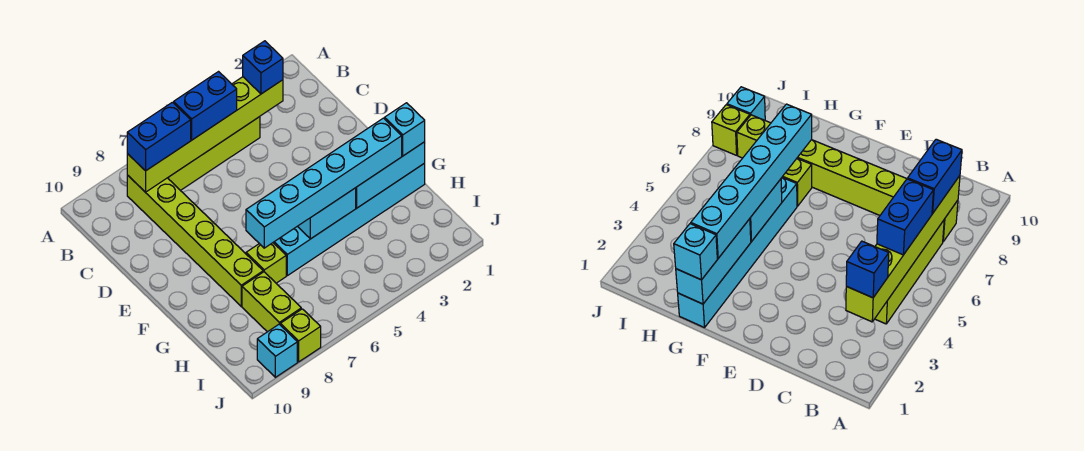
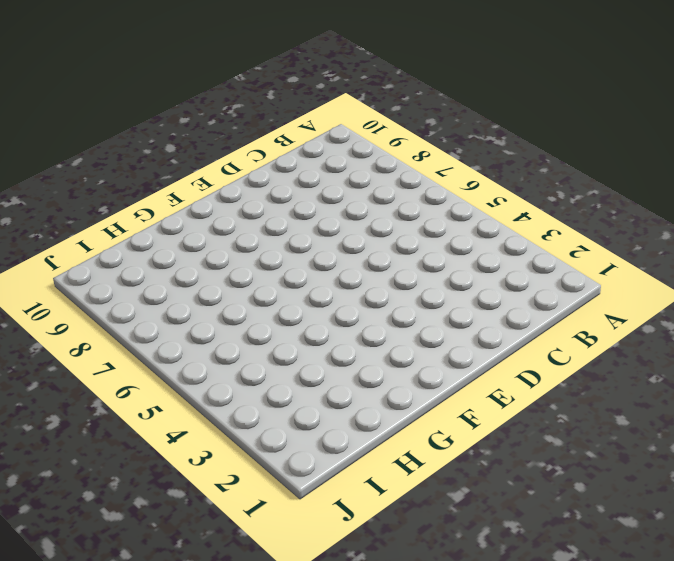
none -> lime 1x4 brick [168,117,260,191]
none -> lime 1x6 brick [127,175,263,306]
none -> cyan 1x6 brick [273,163,425,276]

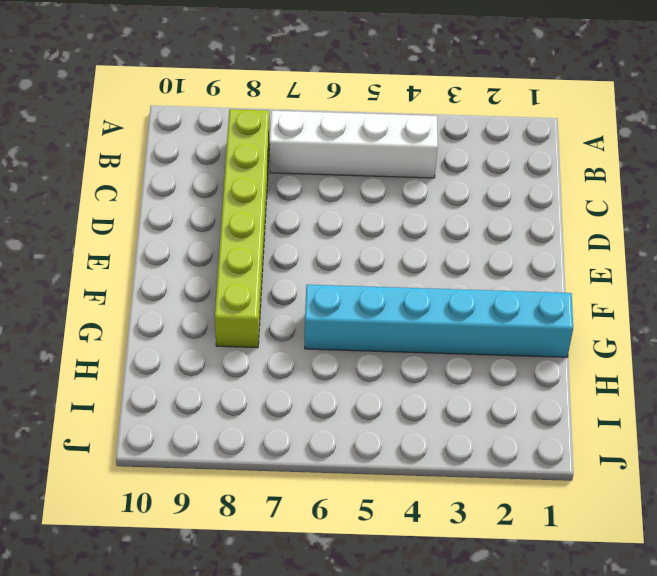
white 1x4 brick [270,111,438,178] -> lime 1x4 brick [168,117,260,191]
none -> lime 1x1 brick [246,243,286,283]
none -> lime 1x2 brick [242,272,301,332]
none -> lime 1x1 brick [280,309,321,362]

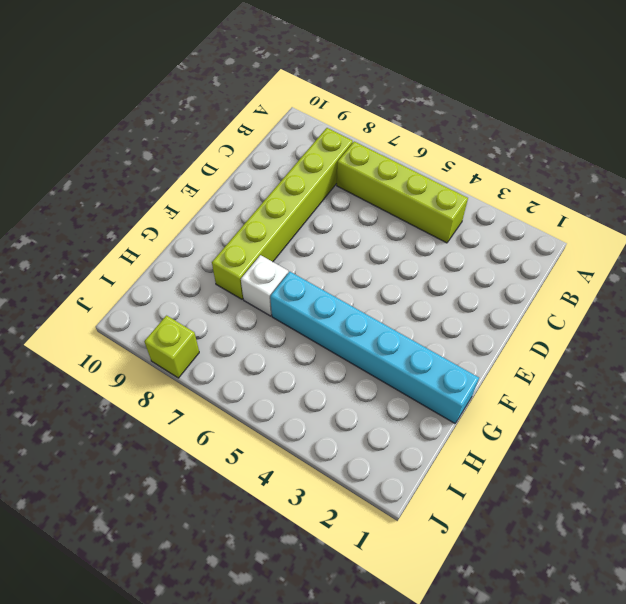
white 1x1 brick [241,255,288,316] -> lime 1x1 brick [246,243,286,283]
none -> lime 1x2 brick [242,272,301,332]
none -> cyan 1x1 brick [257,324,297,377]
none -> lime 1x6 brick [127,77,283,192]

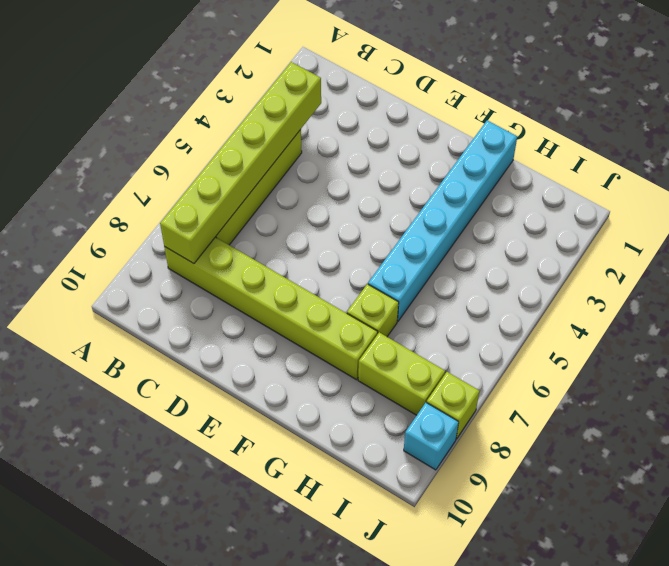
none -> cyan 1x3 brick [356,142,425,208]
none -> cyan 1x2 brick [298,188,356,239]
none -> blue 1x1 brick [243,41,283,94]

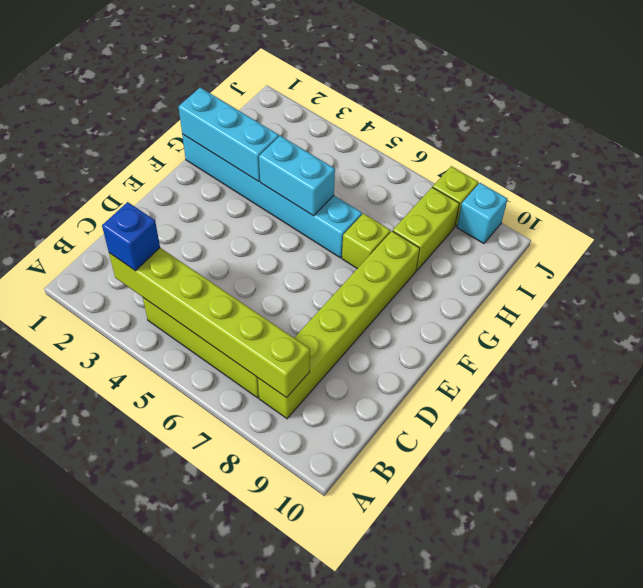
none -> blue 1x2 brick [174,72,237,140]
none -> blue 1x2 brick [127,102,191,171]
none -> cyan 1x1 brick [385,103,425,156]

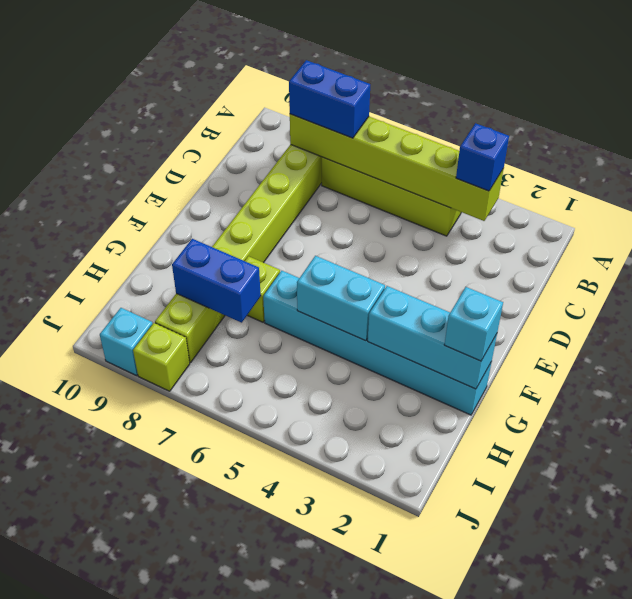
blue 1x2 brick [172,239,261,323] -> blue 1x2 brick moved to [174,72,237,140]
none -> cyan 1x6 brick [246,118,402,248]

